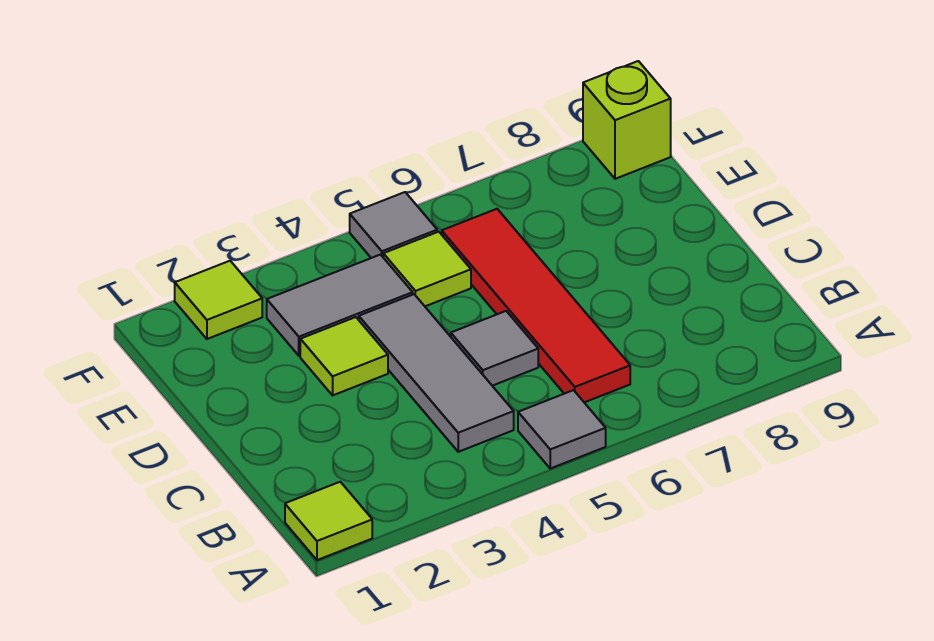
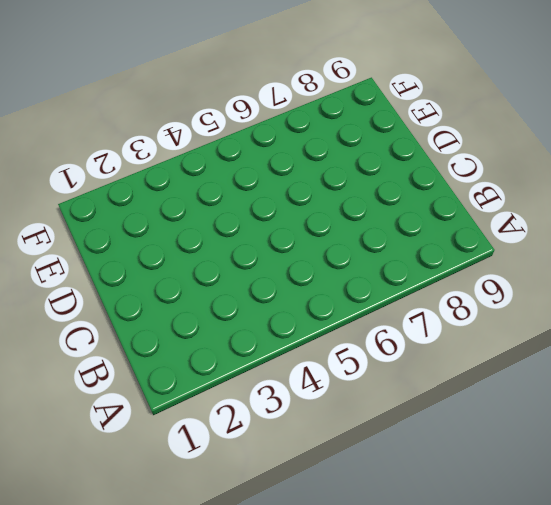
none -> lime 1x1 tile [285,482,372,560]
none -> grey 1x1 tile [518,390,606,469]

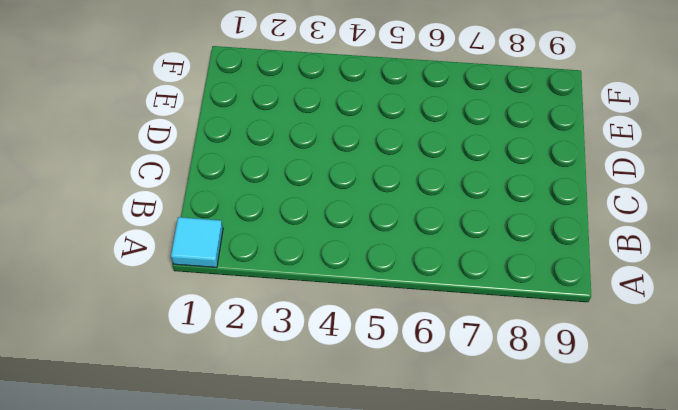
cyan 1x1 tile [171,217,223,268] -> lime 1x1 tile [285,482,372,560]
none -> grey 1x1 tile [518,390,606,469]
none -> grey 1x3 tile [359,294,514,452]

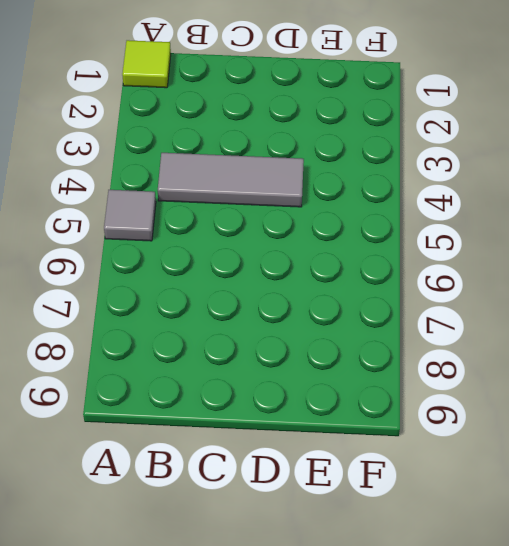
none -> red 1x4 tile [442,209,630,402]
none -> grey 1x1 tile [451,311,538,386]

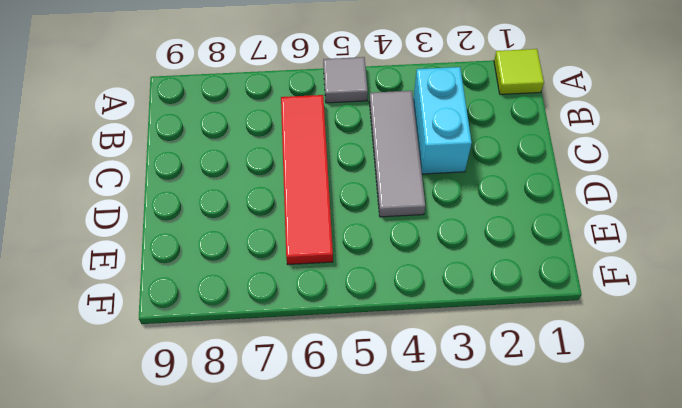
cyan 1x2 brick [413,67,472,174] -> none
none -> grey 1x1 tile [451,311,538,386]
none -> lime 1x1 tile [300,317,388,395]

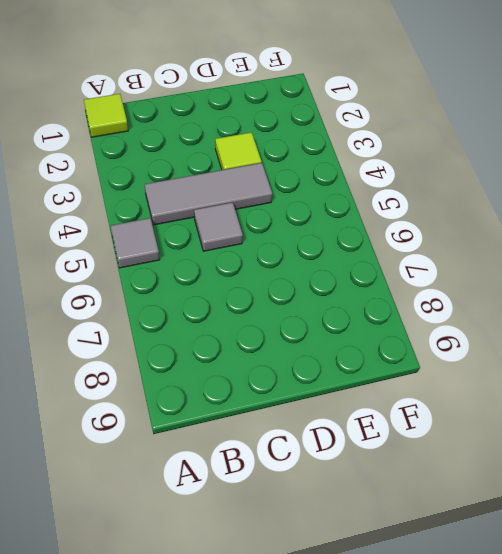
none -> red 1x4 tile [442,209,630,402]
none -> grey 1x2 tile [267,255,413,356]

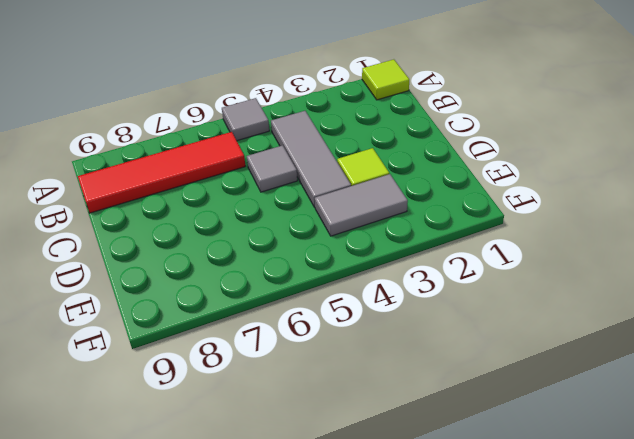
red 1x4 tile [78,132,245,213] -> red 1x4 tile turned to [442,209,630,402]
none -> lime 1x1 tile [383,232,471,306]
none -> lime 1x1 tile [175,261,262,339]

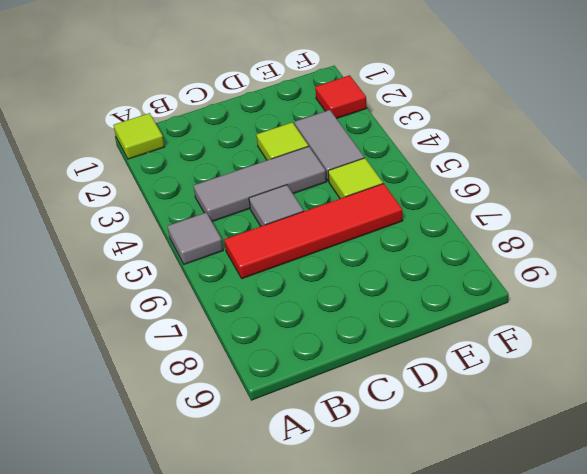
red 1x1 tile [315,75,367,119] -> lime 1x1 tile [175,261,262,339]
none -> grey 1x1 tile [350,192,437,258]
none -> lime 1x1 brick [583,61,671,179]

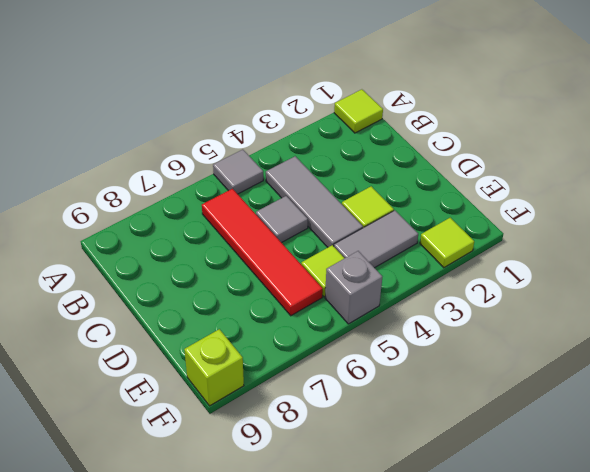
grey 1x1 brick [325,251,382,324] -> grey 1x1 tile [350,192,437,258]

